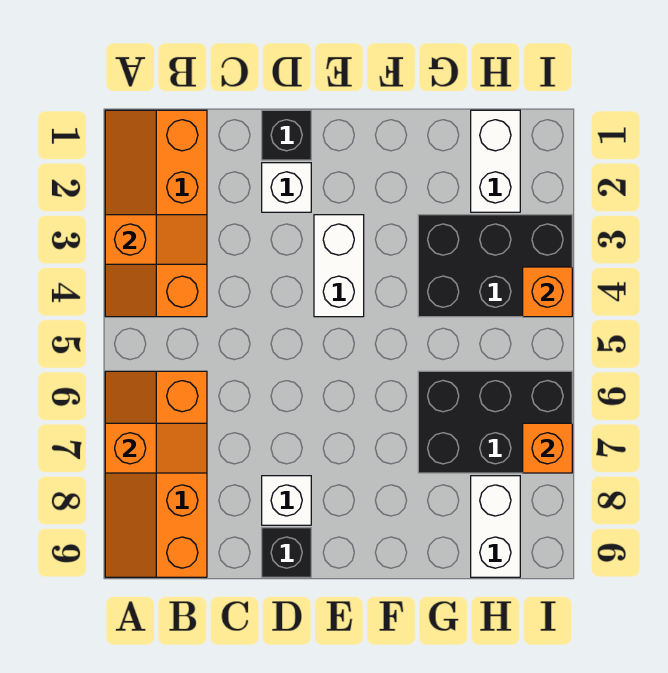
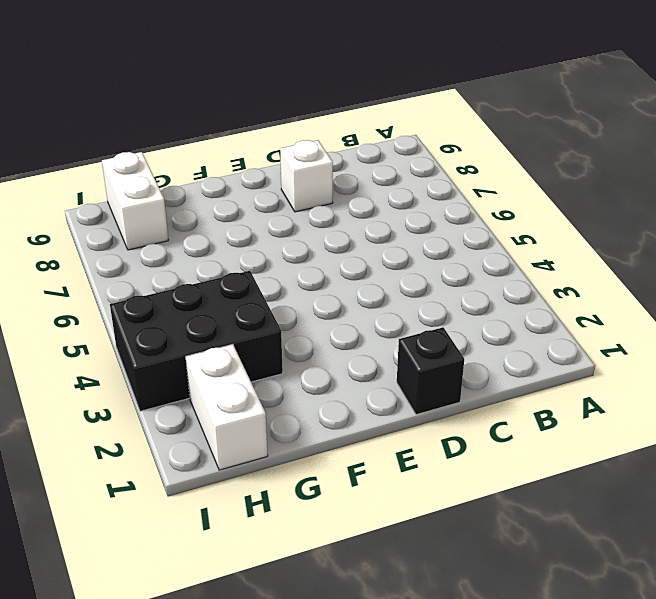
none -> orange 2x4 slope [105,110,207,317]
none -> orange 2x4 slope [105,371,207,577]
none -> white 1x1 brick [262,163,311,212]

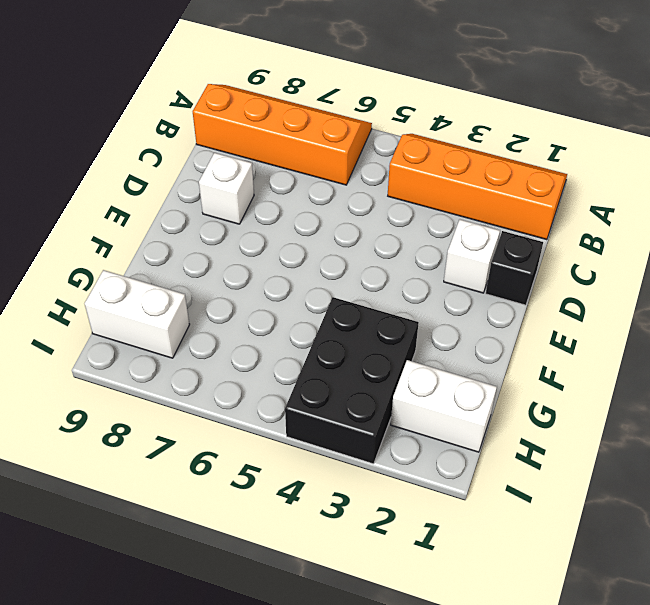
none -> black 1x1 brick [262,528,311,577]
none -> white 1x2 brick [314,215,364,317]
none -> black 2x3 brick [418,371,572,473]

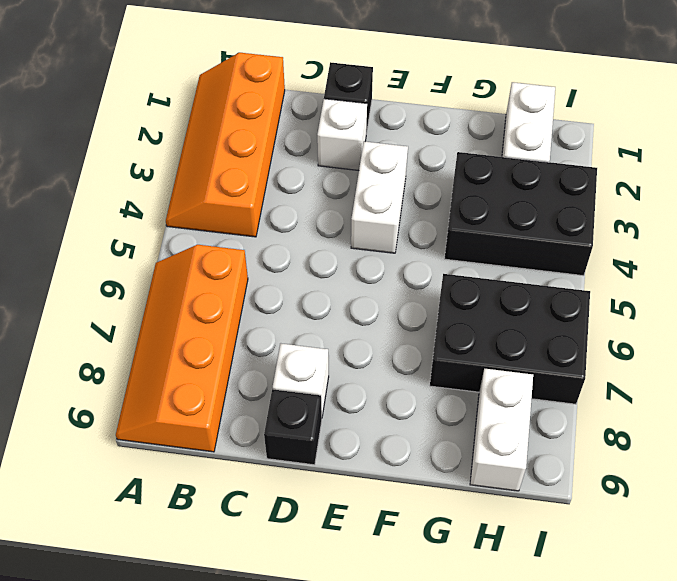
none -> orange 1x2 slope [105,215,207,264]
none -> orange 1x2 slope [105,423,207,473]
none -> orange 1x1 brick [523,267,572,317]

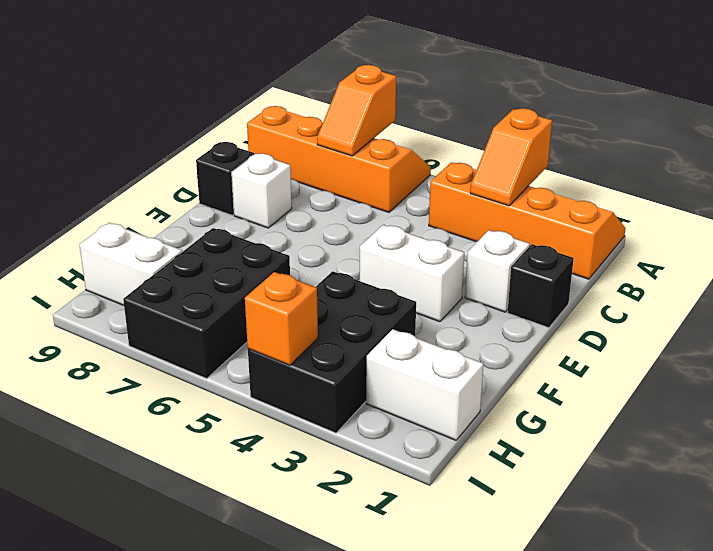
none -> orange 1x1 brick [523,423,572,473]

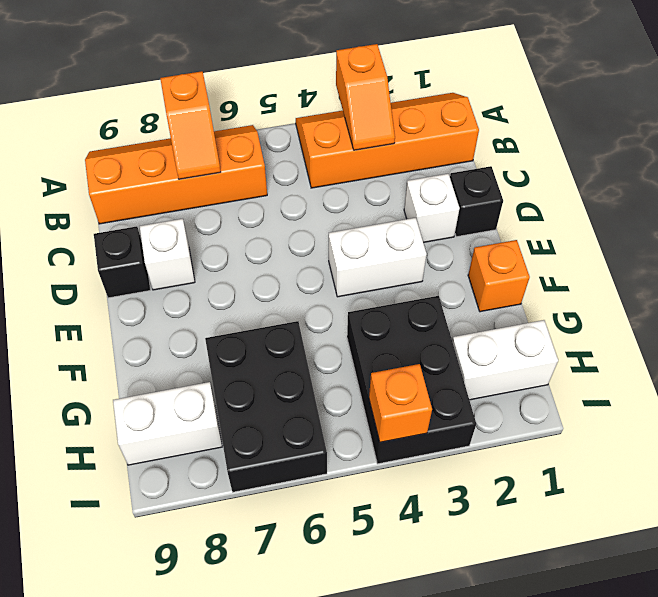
orange 1x1 brick [468,240,530,312] -> orange 1x1 brick moved to [523,423,572,473]

